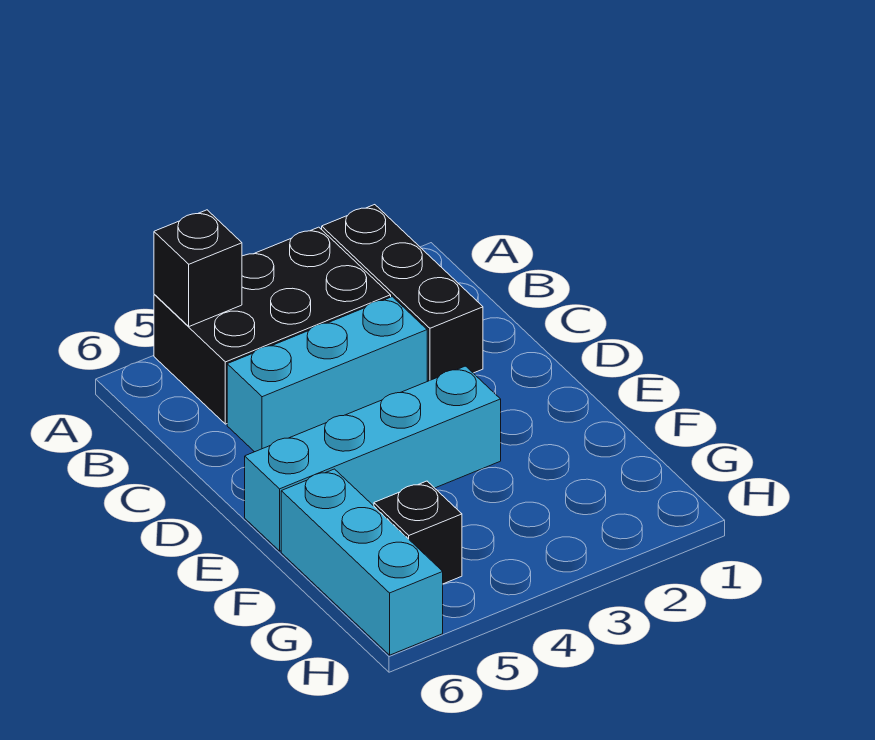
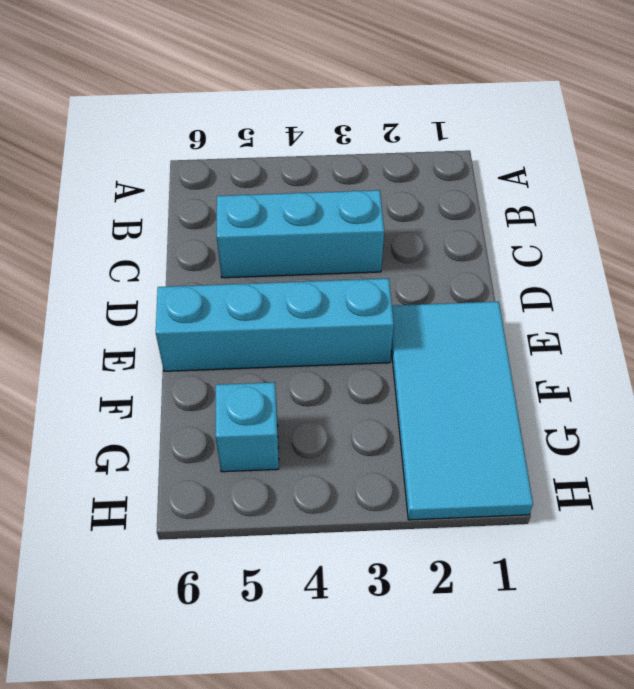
cyan 2x4 tile [391,302,533,520] -> none
cyan 1x1 brick [216,382,279,472] -> black 1x1 brick [374,481,462,584]
none -> black 1x3 brick [322,205,483,381]
none -> black 2x3 brick [154,227,391,424]

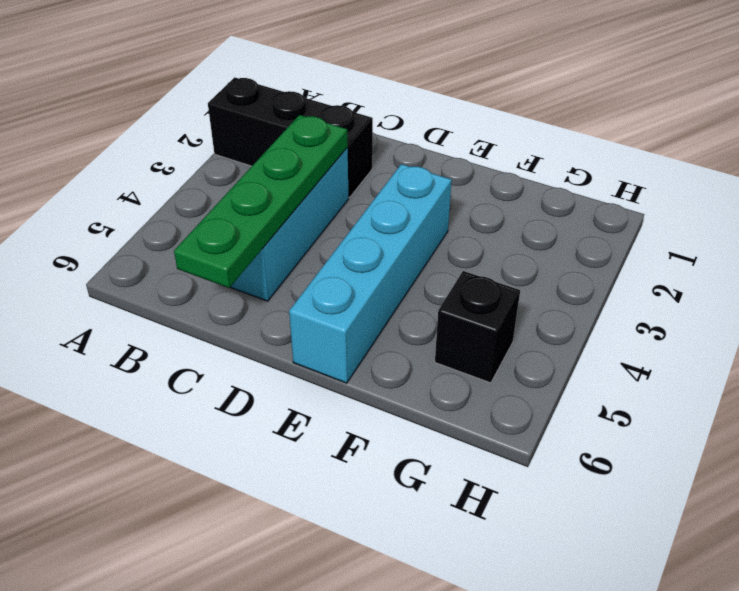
green 1x4 plate [174,115,348,288] -> none
none -> black 2x3 brick [154,227,391,424]
none -> cyan 1x3 brick [281,469,443,655]

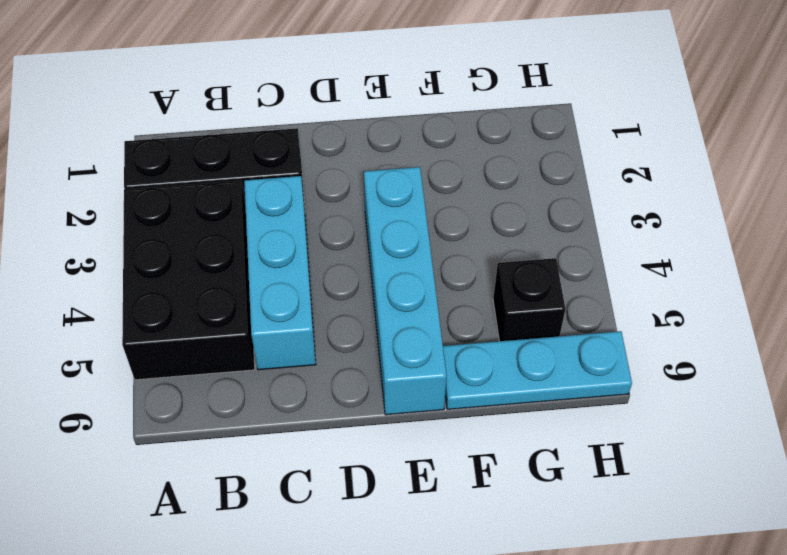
cyan 1x3 plate [443,331,632,409] -> cyan 1x3 brick [281,469,443,655]
none -> black 1x1 brick [154,210,242,326]

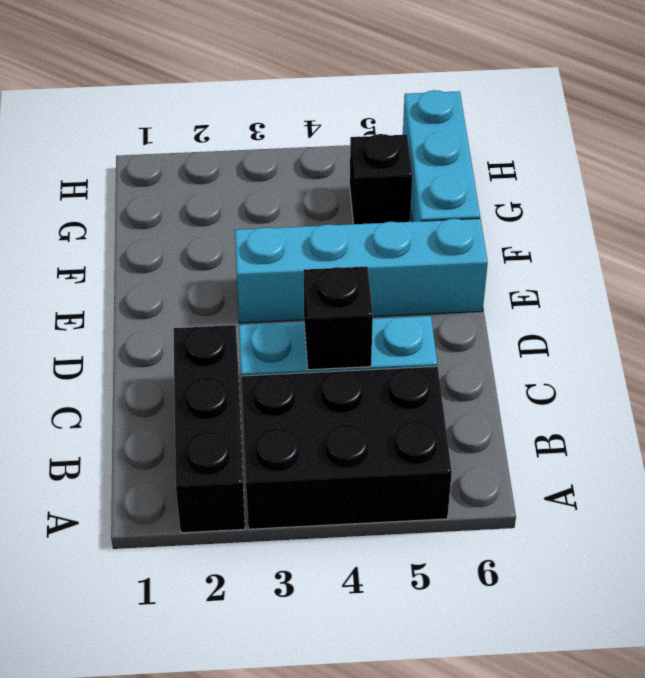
black 1x1 brick [304,267,373,370] -> black 1x1 brick moved to [154,210,242,326]

